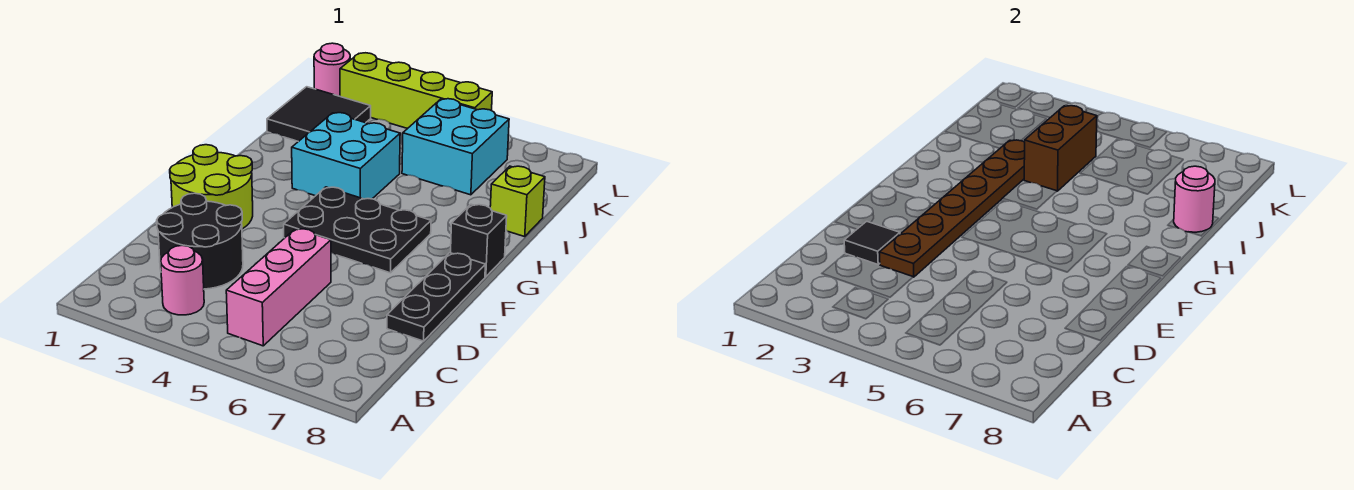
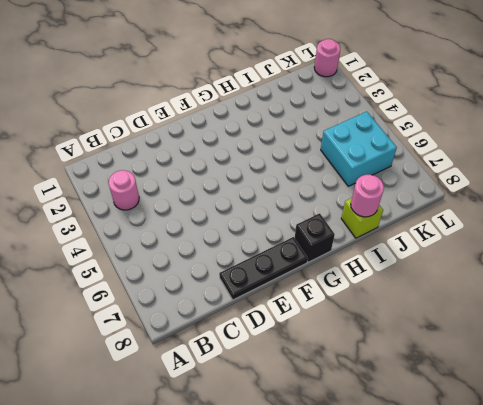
none -> pink 1x3 brick [226,228,331,346]
none -> black 2x2 round brick [157,193,243,289]
none -> lime 2x2 round brick [170,145,253,229]

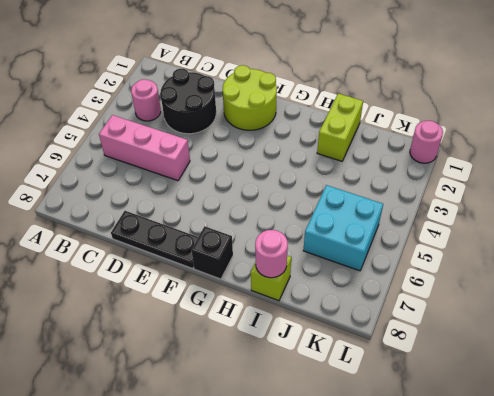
lime 1x2 brick [317,94,363,161] -> none
none -> black 2x3 plate [284,187,431,273]
none -> cyan 2x2 brick [292,113,400,199]
none -> black 2x2 tile [267,87,371,142]

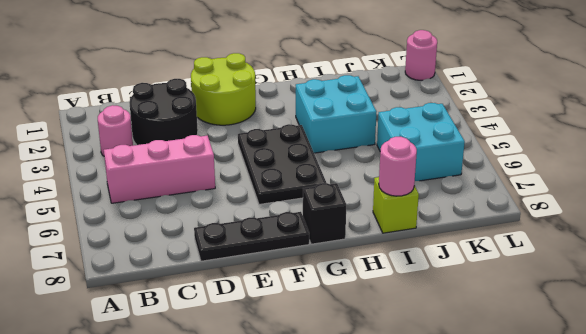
none -> black 2x2 tile [267,87,371,142]
none -> lime 1x4 brick [340,53,492,129]
none -> black 1x1 tile [844,221,900,264]

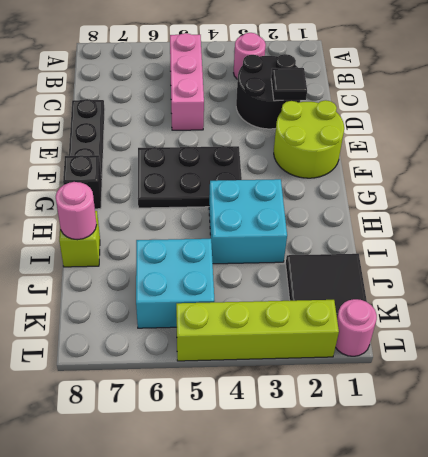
none -> brown 1x6 plate [879,140,1025,277]
none -> brown 1x2 brick [1024,106,1097,191]

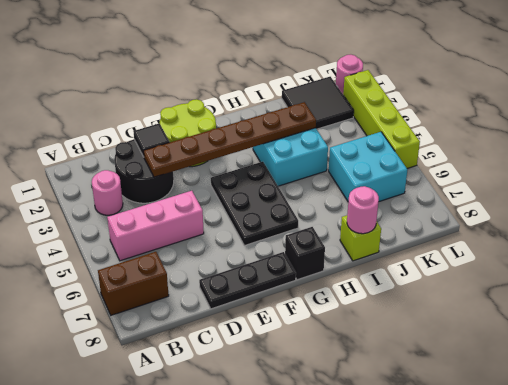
brown 1x2 brick [98,252,169,315] -> brown 1x2 brick moved to [1024,106,1097,191]

